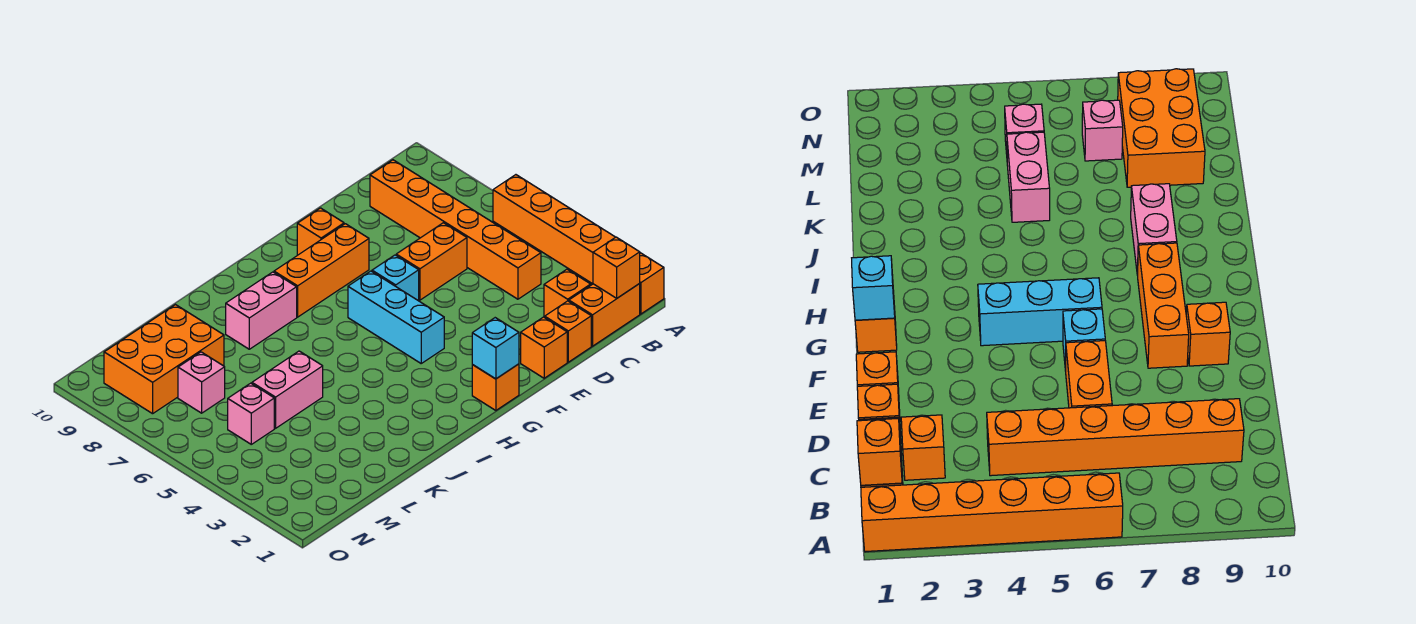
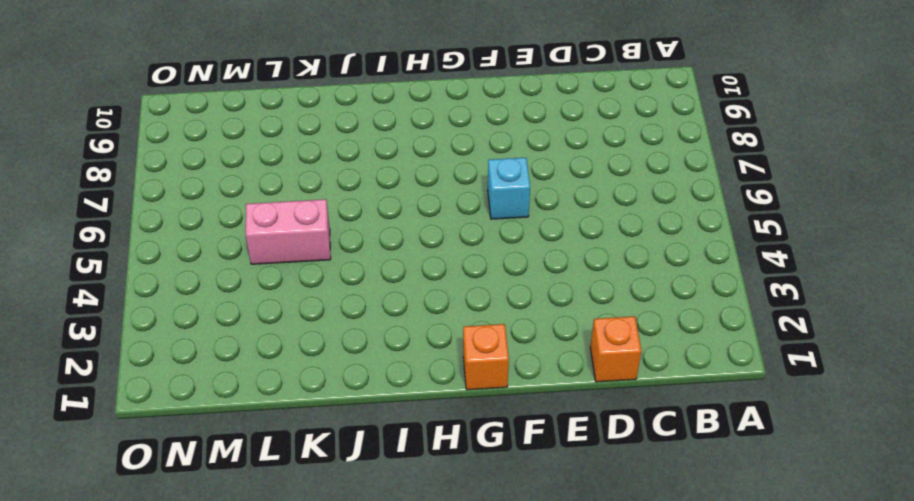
none -> orange 1x6 brick [493,175,664,314]
none -> orange 1x2 brick [569,284,640,346]
none -> orange 1x1 brick [544,269,591,316]

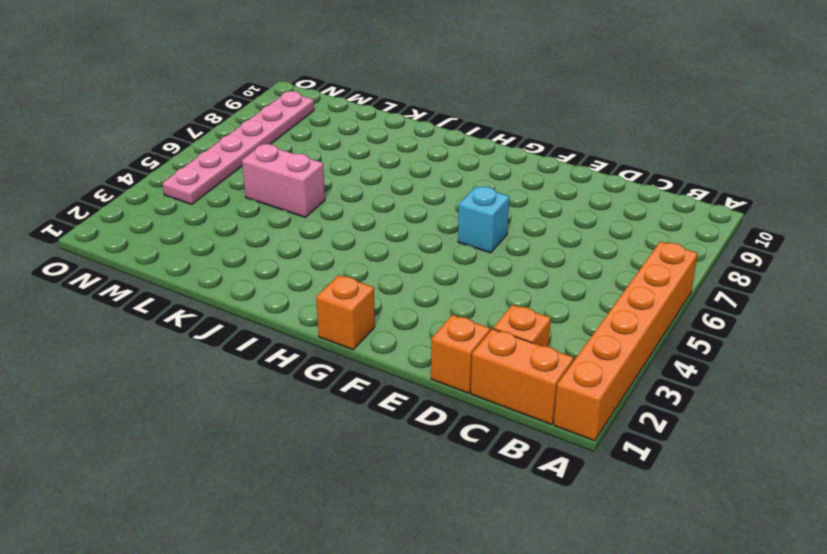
pink 1x6 plate [162,91,314,204] -> orange 2x3 brick [104,305,224,414]
none -> orange 1x6 brick [370,160,541,299]
none -> orange 1x2 brick [396,223,467,300]
none -> orange 1x1 brick [521,317,567,378]

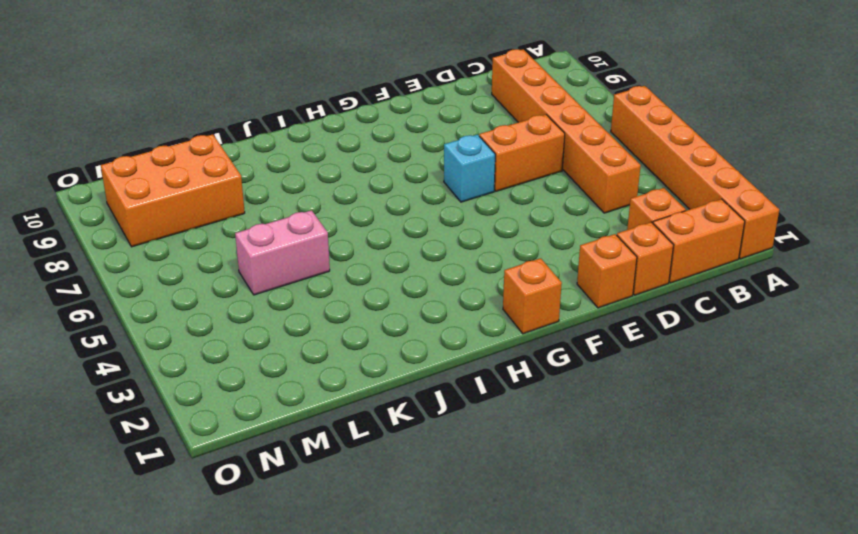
none -> orange 1x3 brick [274,224,369,317]
none -> orange 1x1 brick [297,208,344,255]
none -> cyan 1x3 brick [348,271,444,363]

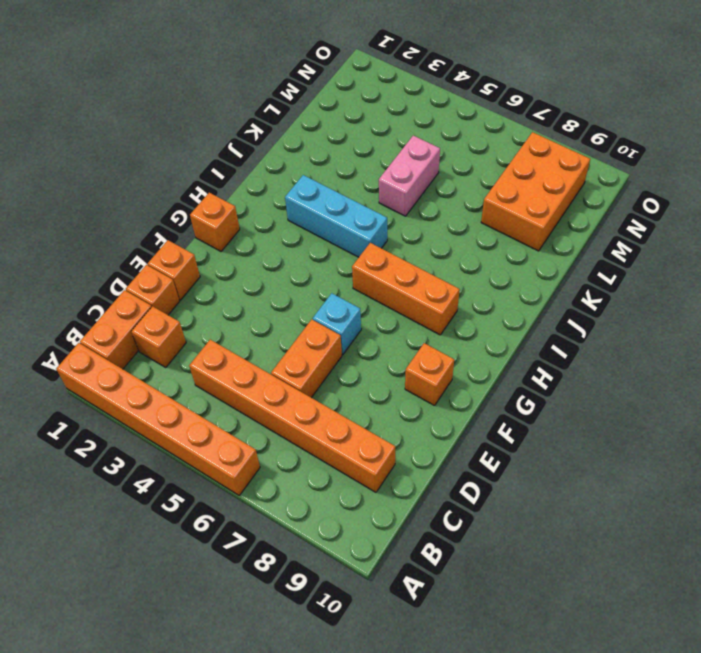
orange 1x3 brick [352,243,460,335] -> orange 1x3 brick turned to [274,224,369,317]
cyan 1x3 brick [285,175,387,257] -> cyan 1x3 brick moved to [348,271,444,363]
none -> pink 1x2 brick [226,272,297,349]
none -> pink 1x1 brick [228,383,274,444]
none -> pink 1x1 brick [178,352,225,413]

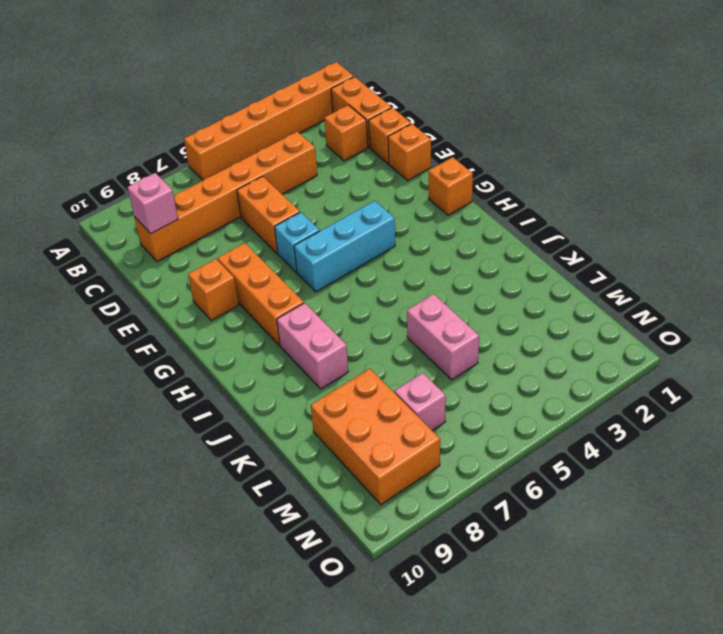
pink 1x1 brick [127,173,178,234] -> pink 1x1 brick moved to [228,383,274,444]
none -> orange 1x1 brick [593,237,640,298]
none -> cyan 1x1 brick [472,318,519,379]

